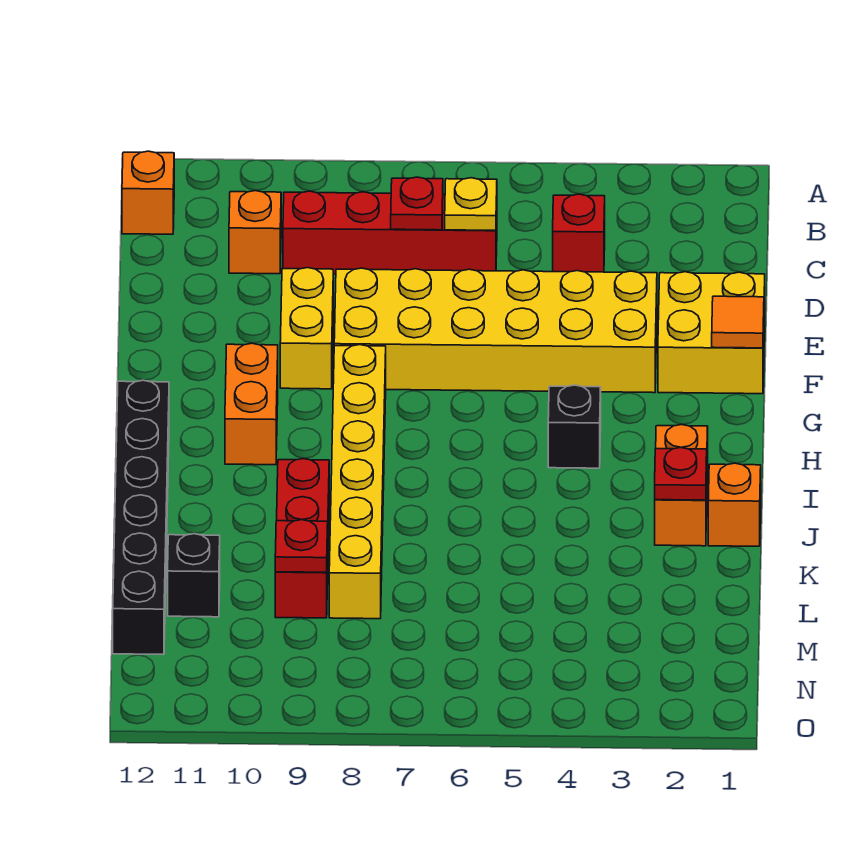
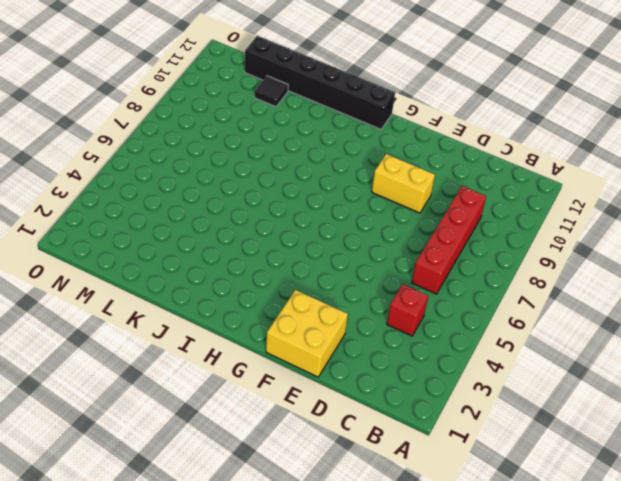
black 1x1 tile [254,76,288,107] -> black 1x1 brick [168,534,220,617]
none -> orange 1x1 brick [122,151,174,234]
none -> orange 1x1 brick [229,191,281,274]
none -> yellow 2x6 brick [334,268,657,393]

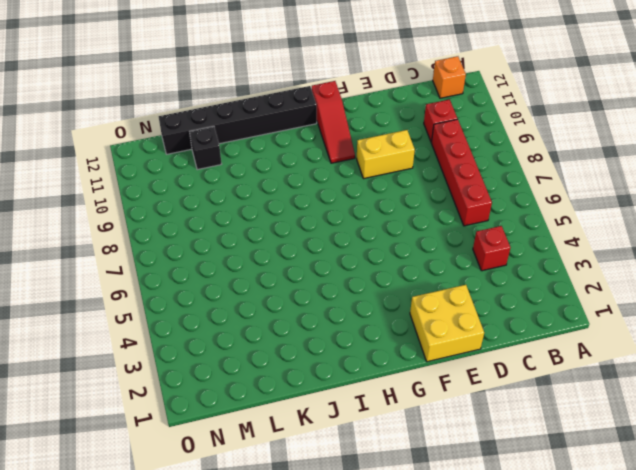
red 1x1 brick [424,99,457,142] -> orange 1x1 brick [229,191,281,274]
red 1x3 slope [312,81,355,163] -> orange 1x2 brick [225,343,278,465]
none -> yellow 2x6 brick [334,268,657,393]
none -> yellow 1x6 brick [329,345,386,619]
none -> black 1x1 brick [548,385,601,468]

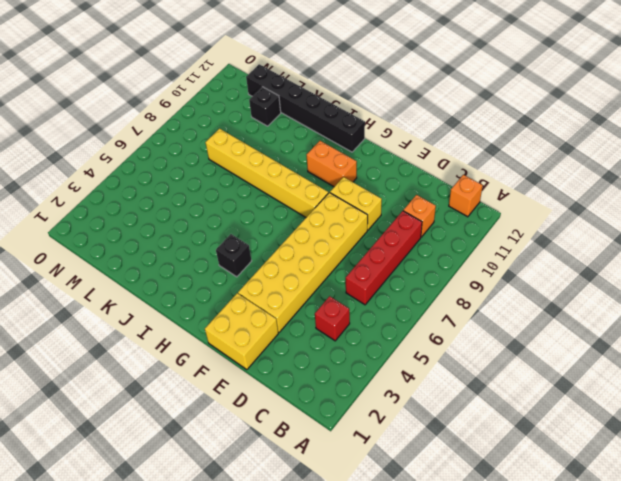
none -> orange 1x2 brick [655,425,708,546]
none -> orange 1x1 brick [708,463,761,546]
none -> red 1x3 brick [275,459,329,618]

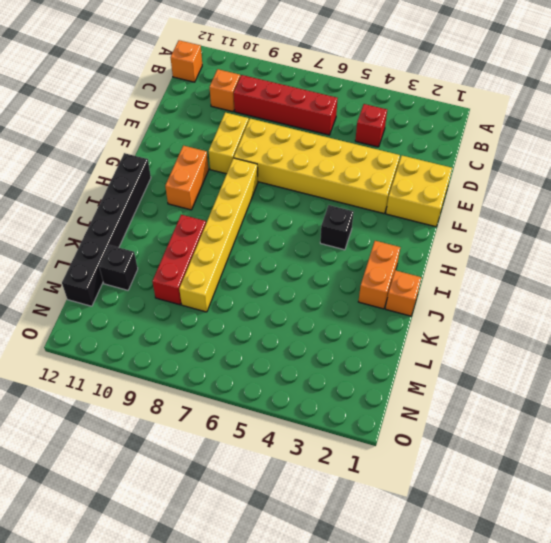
none -> yellow 1x1 plate [445,178,497,230]
none -> red 1x1 plate [391,177,443,230]
none -> orange 1x1 tile [712,296,764,348]

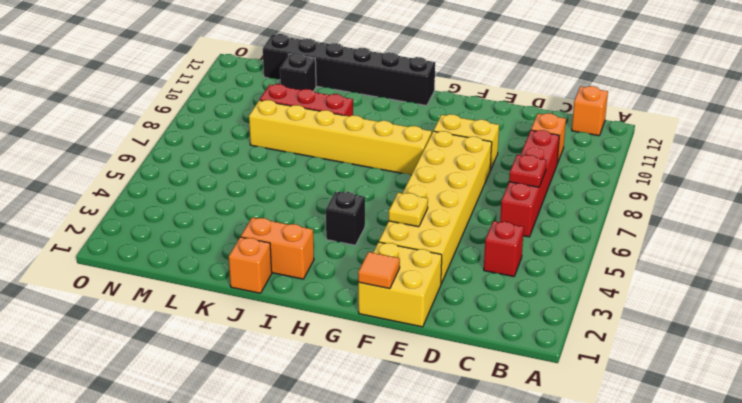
yellow 1x1 plate [389,193,428,227] -> yellow 1x1 plate moved to [445,178,497,230]
none -> orange 1x2 brick [225,343,278,465]
none -> red 1x1 plate [655,447,707,500]
none -> red 1x1 plate [275,520,328,572]

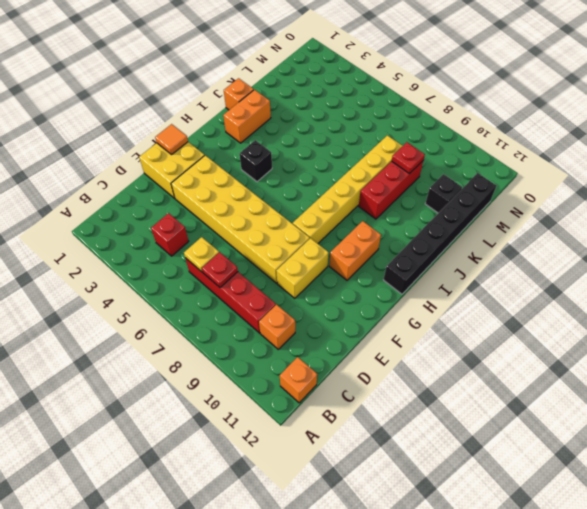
none -> red 1x1 plate [655,447,707,500]

